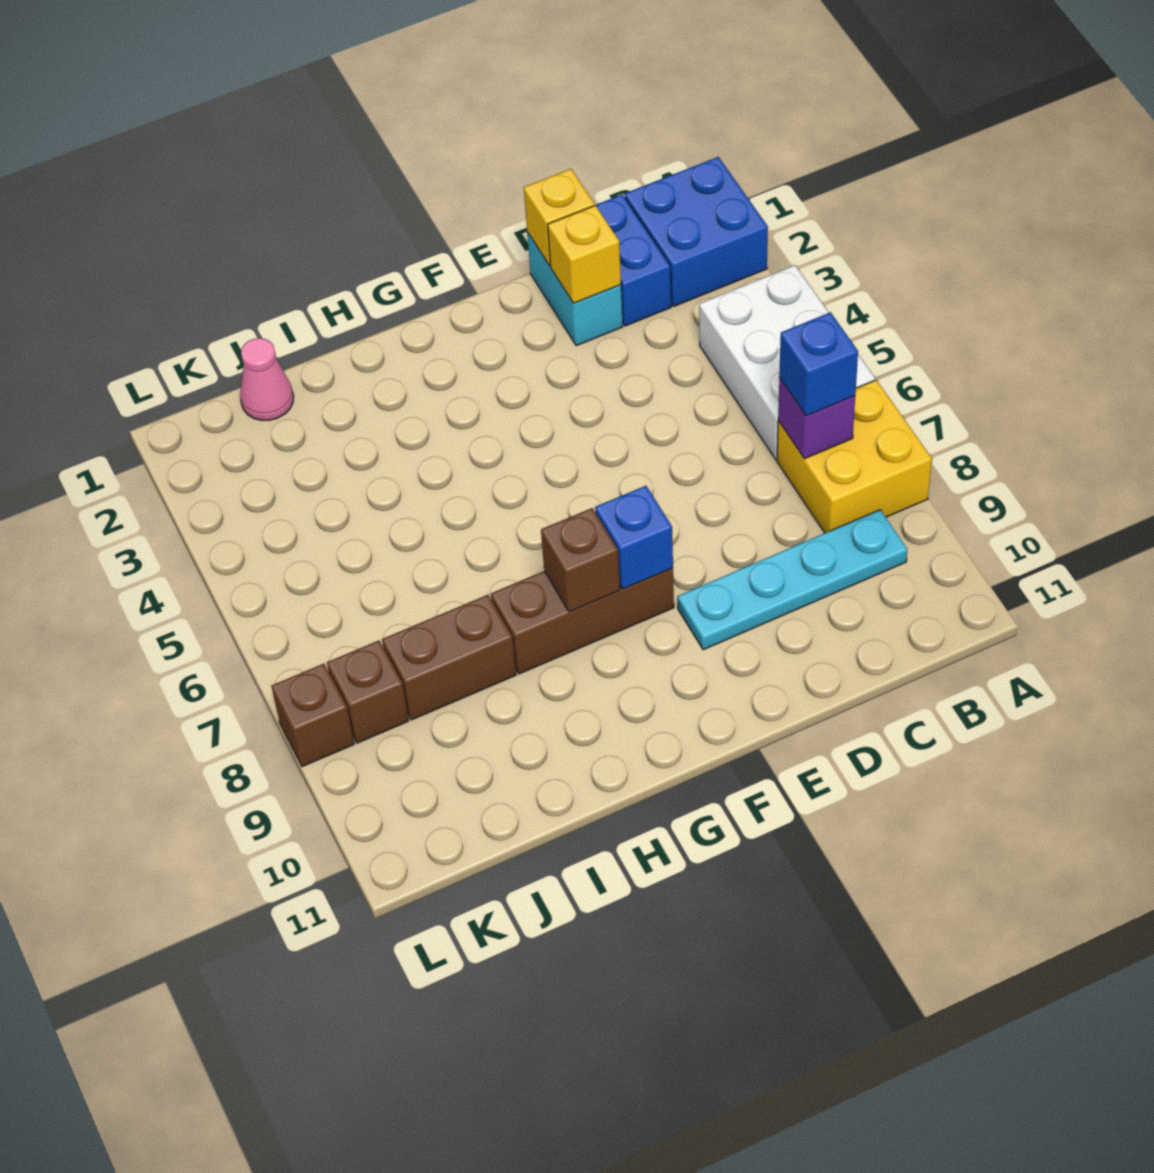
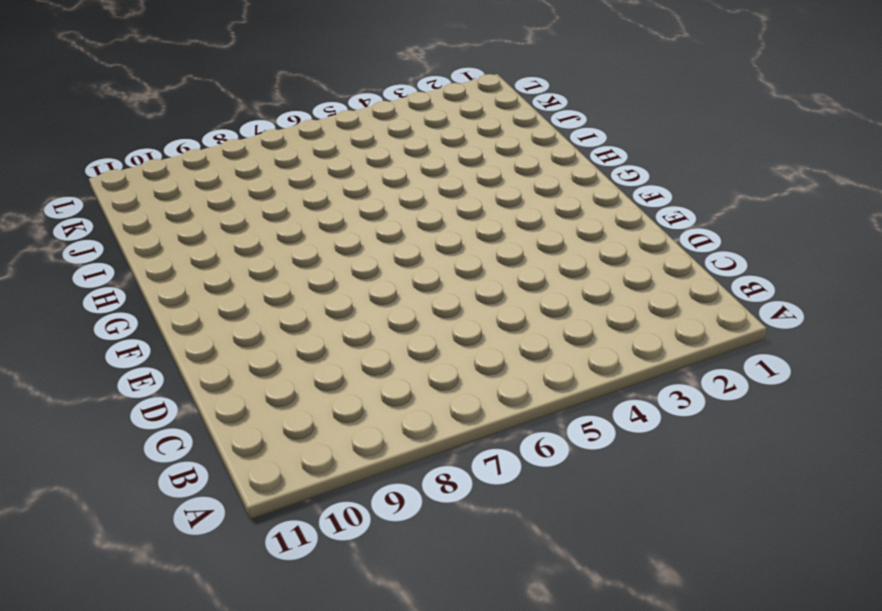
none -> blue 2x2 brick [625,157,768,306]
none -> white 2x3 brick [699,265,875,460]
none -> yellow 2x2 brick [777,380,932,533]

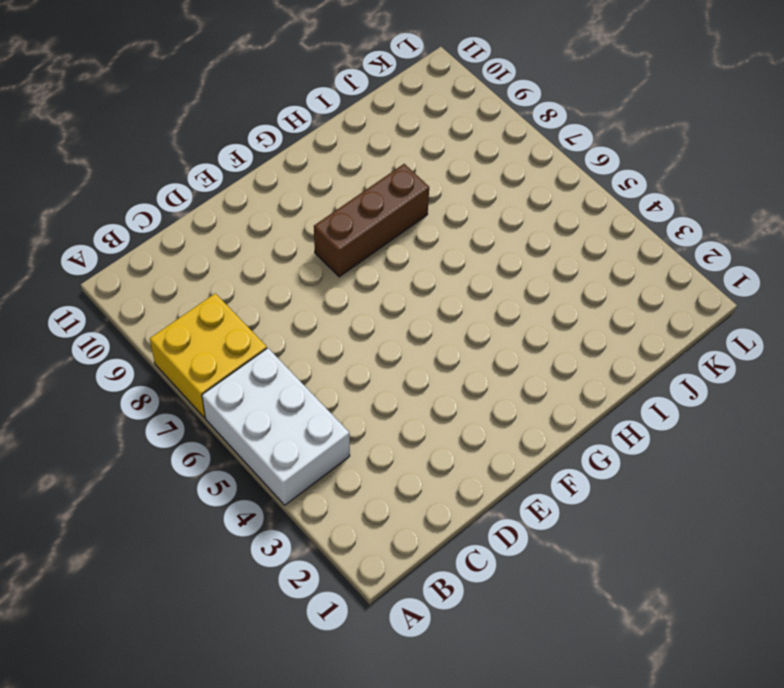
none -> blue 2x2 brick [625,157,768,306]
none -> cyan 1x4 plate [677,510,907,650]
none -> blue 1x2 brick [594,195,671,326]

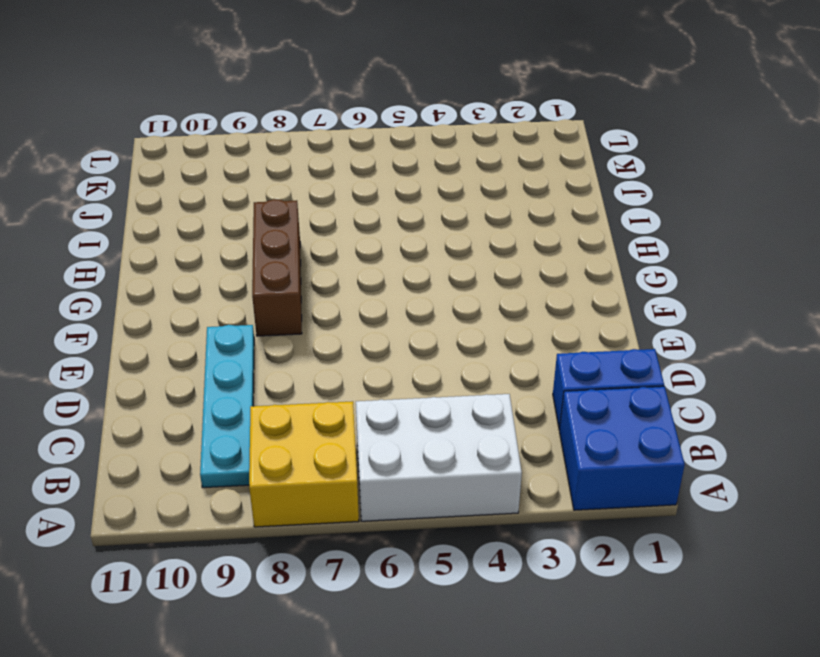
none -> cyan 1x2 brick [527,232,623,346]
none -> brown 1x2 brick [382,595,516,720]
none -> pink 1x1 cone [240,338,294,420]

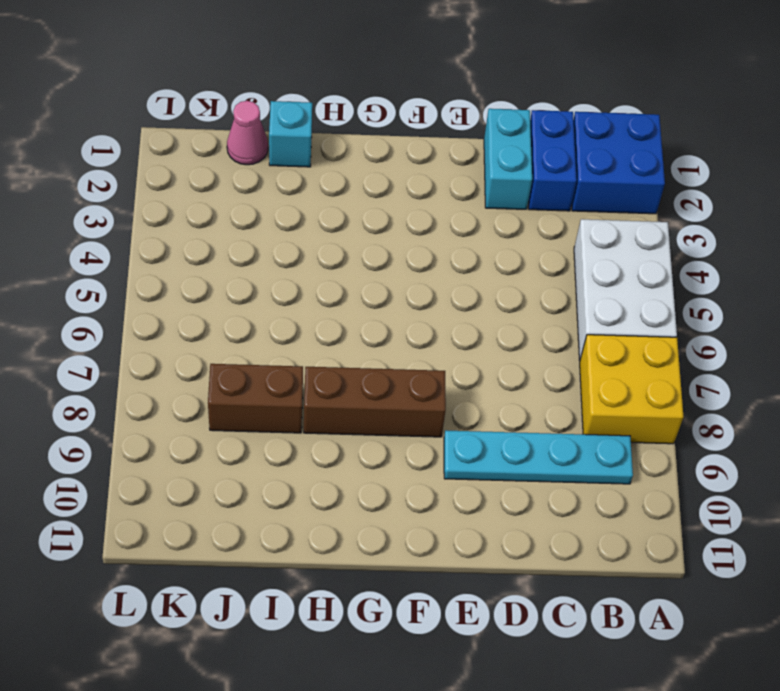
cyan 1x1 brick [269,101,312,167] -> none
none -> brown 1x1 brick [327,641,409,743]
none -> brown 1x1 brick [272,664,354,767]
none -> purple 1x1 brick [778,378,855,459]

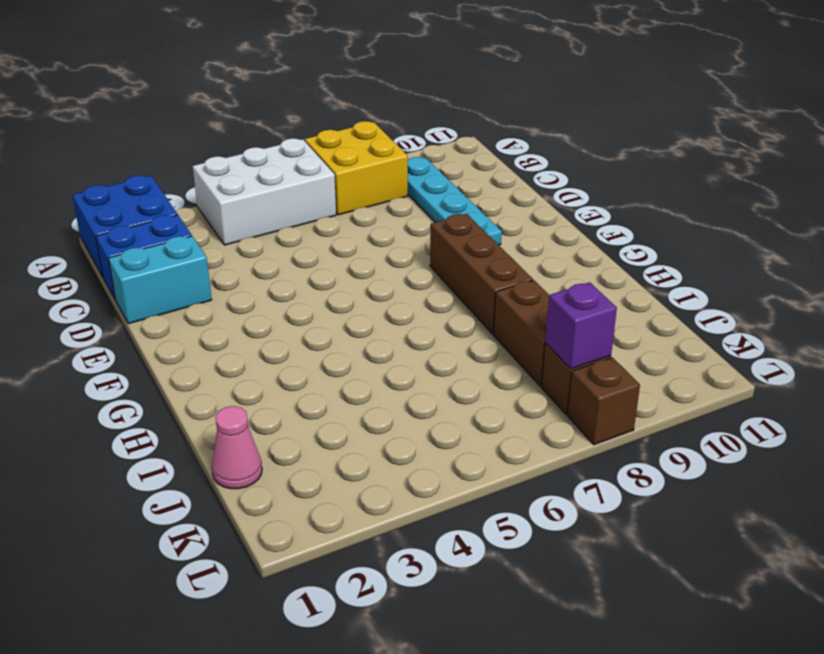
purple 1x1 brick [545,282,617,369] -> purple 1x1 brick moved to [778,378,855,459]
none -> yellow 1x1 brick [524,169,594,266]
none -> yellow 1x1 brick [548,205,621,303]
none -> blue 1x1 brick [595,486,673,589]

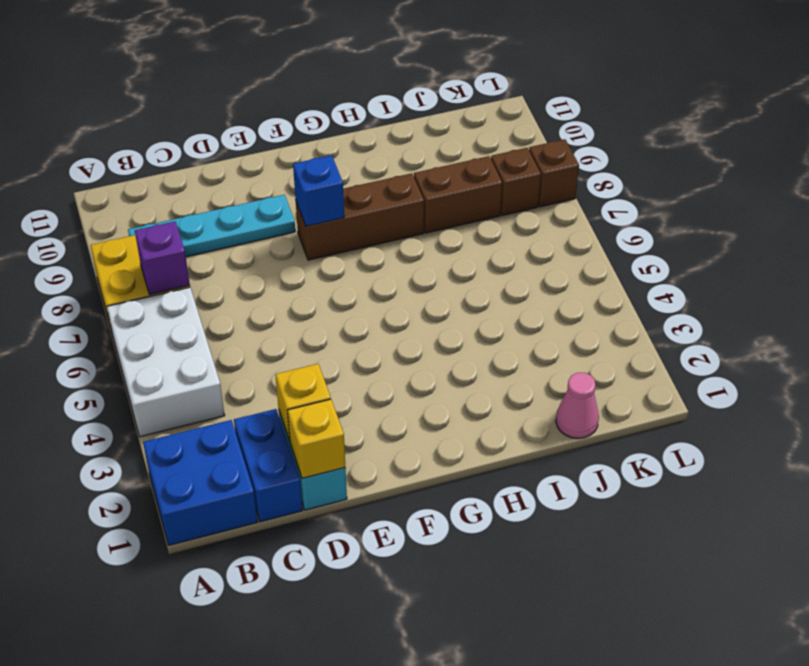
none -> brown 1x1 brick [541,508,620,612]
none -> blue 1x1 brick [779,312,858,416]

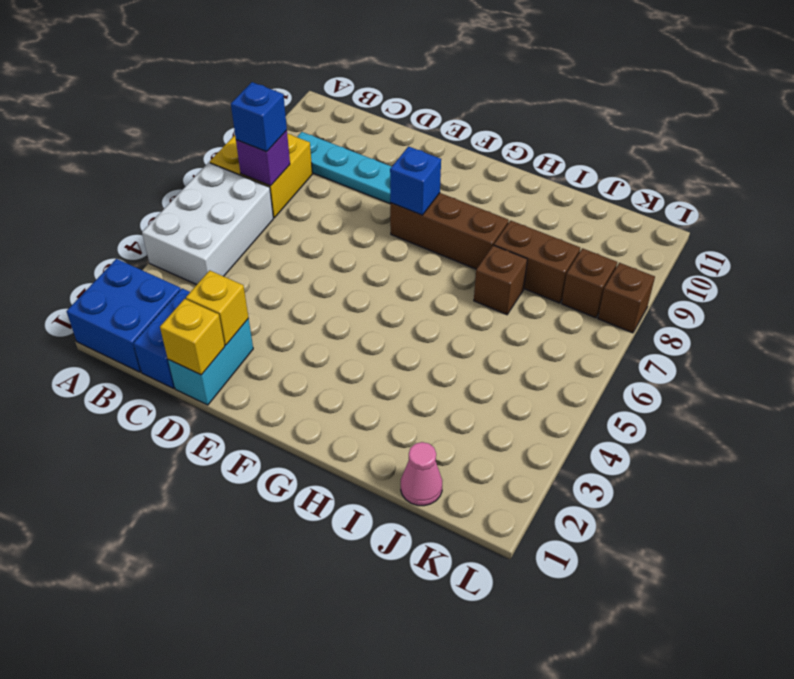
brown 1x1 brick [474,245,527,315] -> brown 1x1 brick moved to [541,508,620,612]

